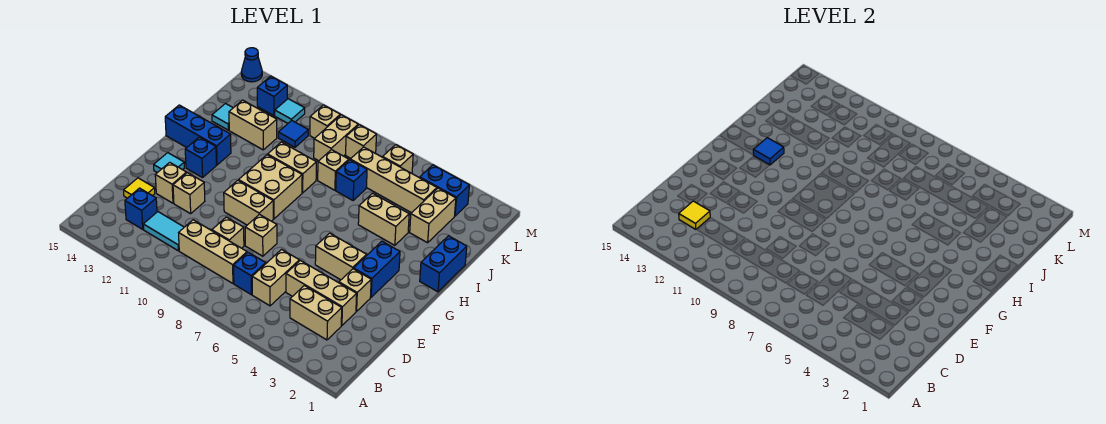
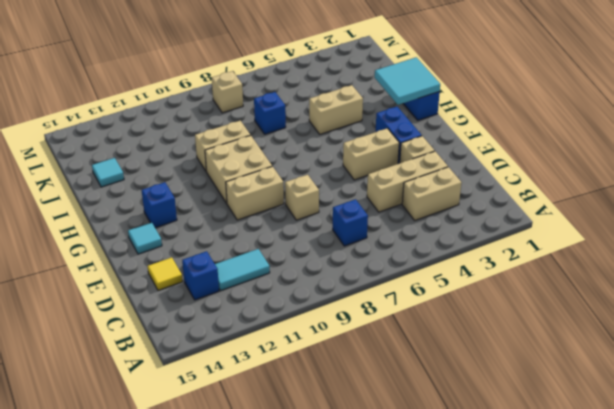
cyan 2x2 tile [375,57,440,105] -> none
none -> tan 1x2 brick [252,250,299,306]
none -> tan 1x3 brick [179,220,247,283]
none -> tan 1x1 brick [212,217,244,248]
none -> tan 1x1 brick [173,173,205,214]

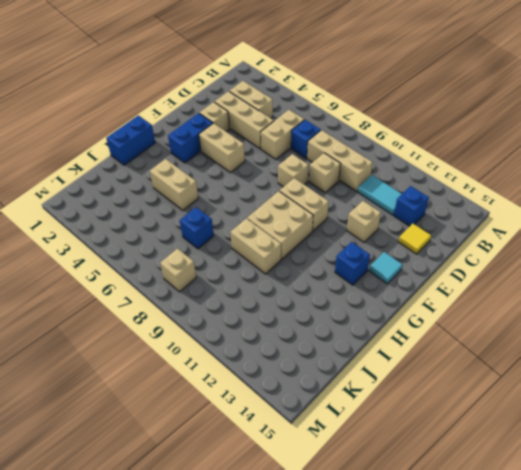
none -> tan 1x1 brick [155,162,186,203]
none -> blue 1x3 brick [165,105,231,165]
none -> tan 1x2 brick [410,188,456,243]
none -> tan 1x1 brick [318,150,349,190]

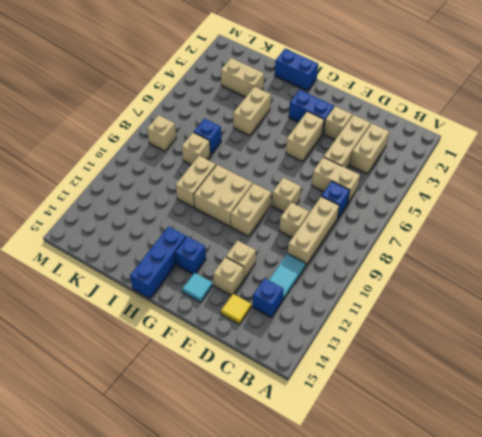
none -> tan 1x2 brick [229,100,277,150]
none -> cyan 1x1 tile [212,104,233,130]
none -> tan 1x4 brick [350,147,437,213]
none -> tan 1x2 brick [314,115,358,161]

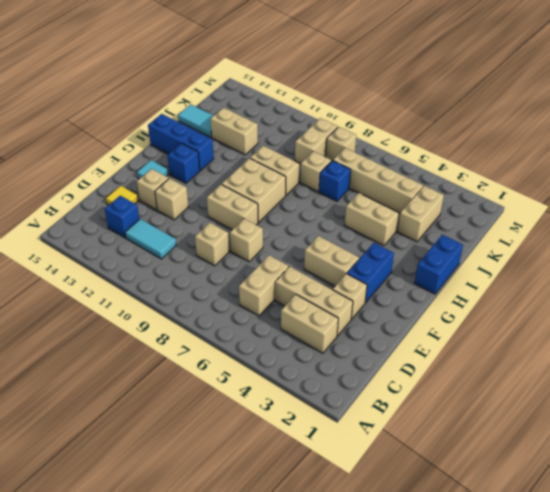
cyan 1x2 tile [178,104,213,137] -> cyan 1x1 tile [212,104,233,130]
none -> blue 1x1 brick [234,252,266,295]
none -> tan 1x3 brick [179,220,247,283]
none -> blue 1x1 tile [278,120,308,147]
none -> blue 1x2 brick [420,165,469,216]

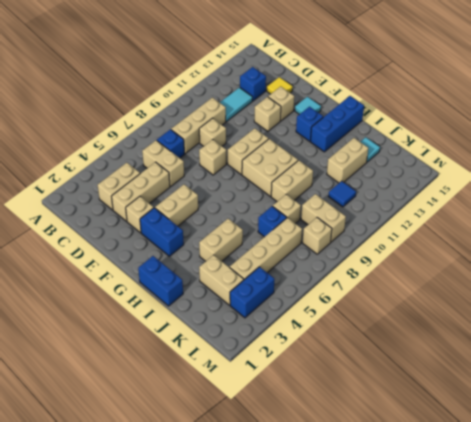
none -> tan 1x1 brick [383,145,413,173]
none -> tan 1x1 brick [310,105,340,138]
none -> cyan 1x1 tile [275,99,305,123]
none -> blue 1x1 brick [257,76,287,116]

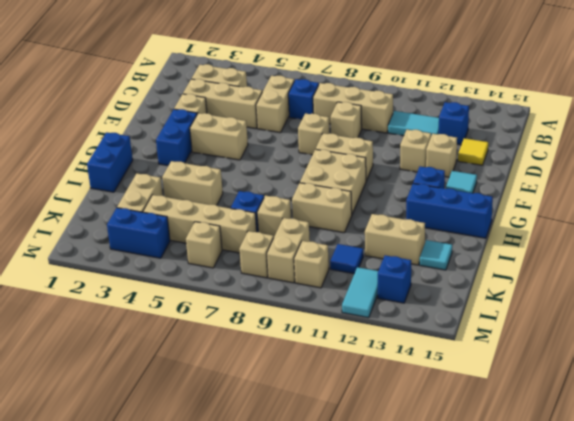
cyan 1x2 tile [342,267,378,318] -> cyan 1x1 tile [275,99,305,123]
none -> blue 1x1 cone [241,48,262,82]
none -> yellow 1x1 tile [679,201,710,229]
none -> blue 1x1 tile [753,138,784,165]

